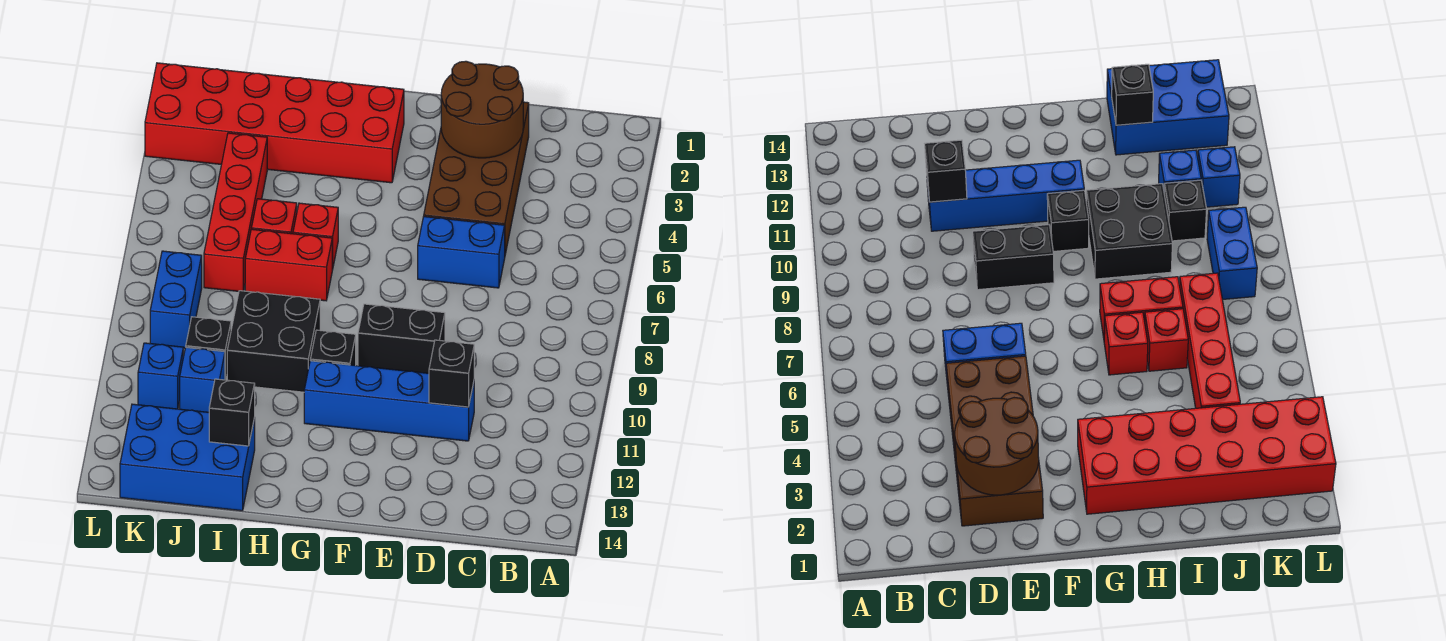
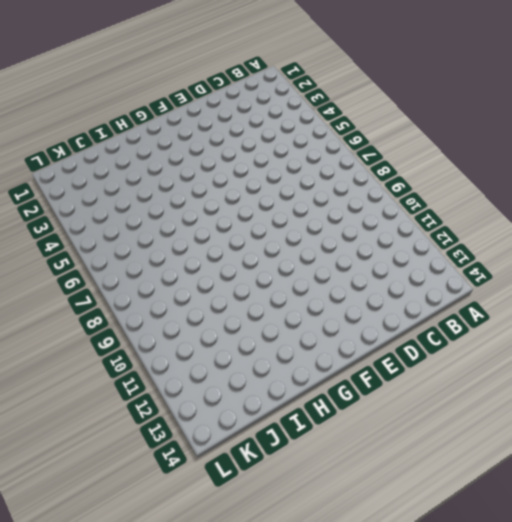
none -> brown 2x4 brick [424,102,529,254]
none -> blue 1x2 brick [418,217,505,288]
none -> blue 1x4 brick [304,361,474,441]

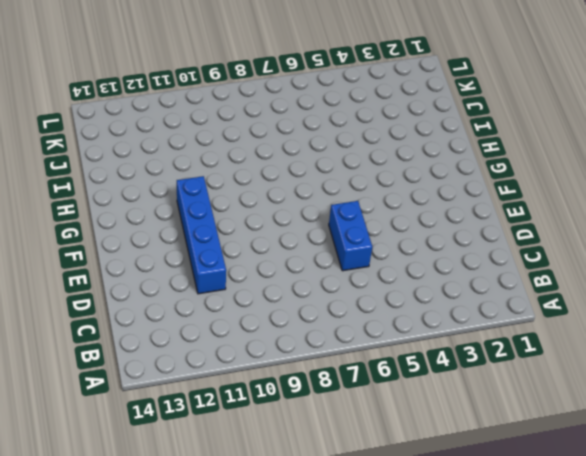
none -> brown 2x4 brick [424,102,529,254]
none -> black 1x2 brick [358,304,445,373]
none -> red 2x6 brick [145,63,404,183]

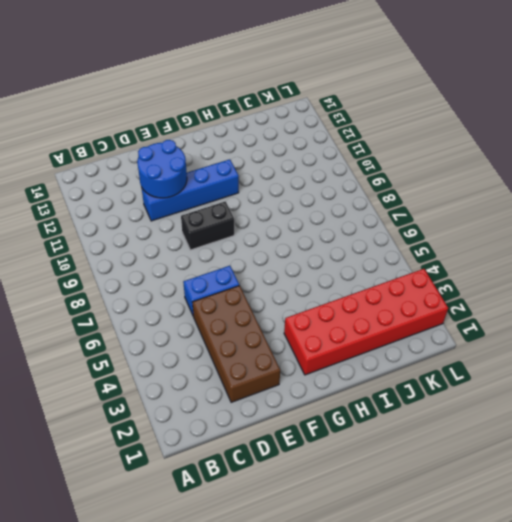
blue 2x2 round brick [137,140,187,198] -> black 1x1 brick [429,340,474,407]
none -> black 1x1 brick [310,330,356,366]
none -> red 1x1 brick [293,203,338,270]
none -> red 1x2 brick [245,229,332,301]

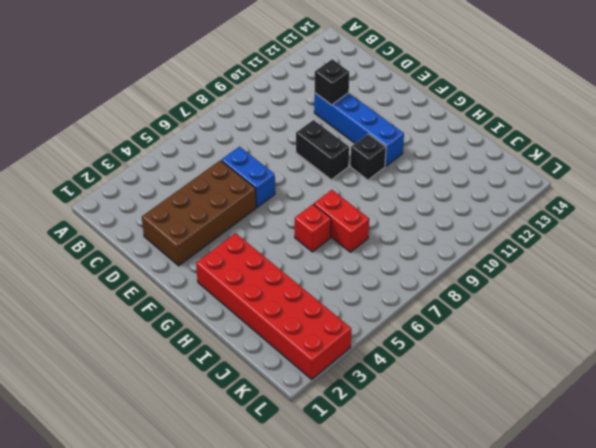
none -> black 2x2 brick [227,291,320,392]
none -> red 1x1 brick [251,199,297,234]
none -> blue 2x3 brick [120,404,255,511]

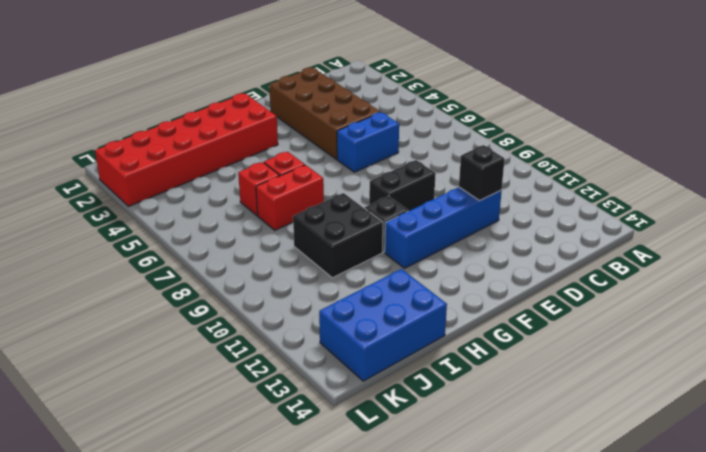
none -> red 1x4 brick [204,133,267,291]
none -> black 1x1 brick [186,317,231,380]
none -> blue 1x1 brick [180,347,225,412]

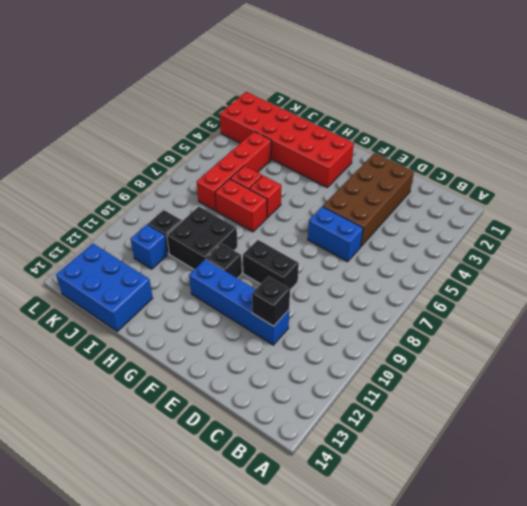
none -> blue 1x2 brick [150,251,202,348]
none -> blue 1x1 brick [138,343,183,409]
none -> brown 2x2 round brick [441,61,523,158]

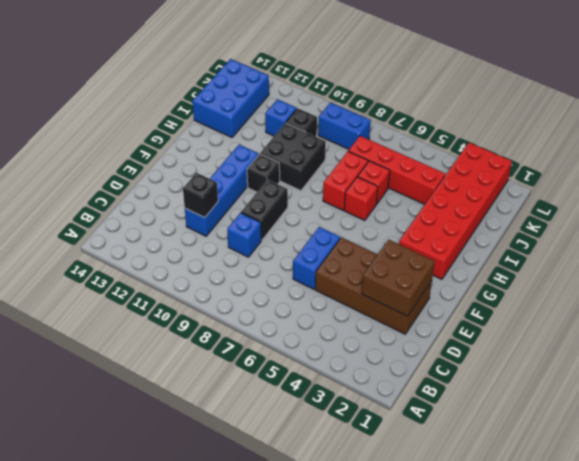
brown 2x2 brick [362,240,435,316] -> brown 2x2 round brick [441,61,523,158]
blue 1x1 brick [227,213,261,257] -> blue 1x1 brick moved to [138,343,183,409]
none -> black 1x1 brick [209,379,255,446]

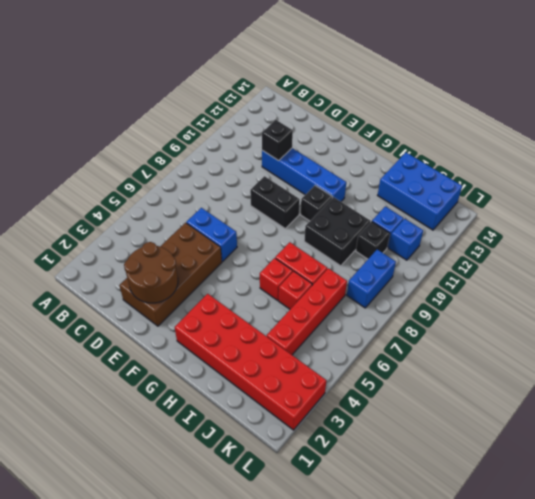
none -> black 1x1 brick [209,379,255,446]

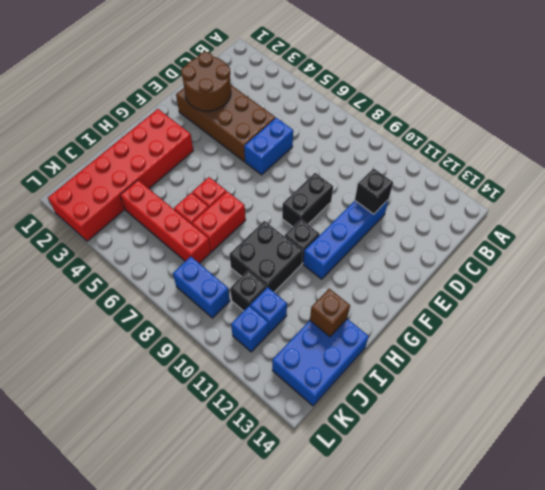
brown 1x1 brick [310,289,350,336] -> black 1x1 brick [209,379,255,446]

